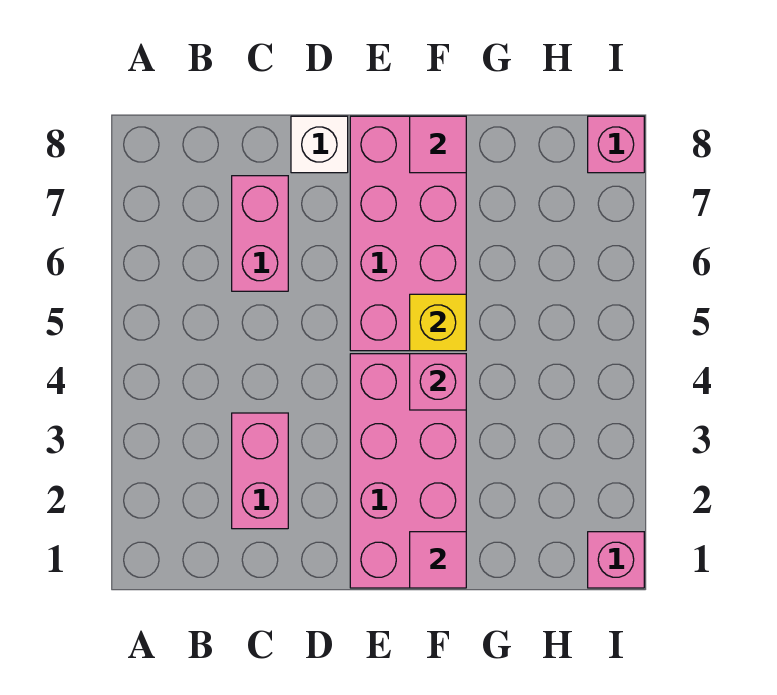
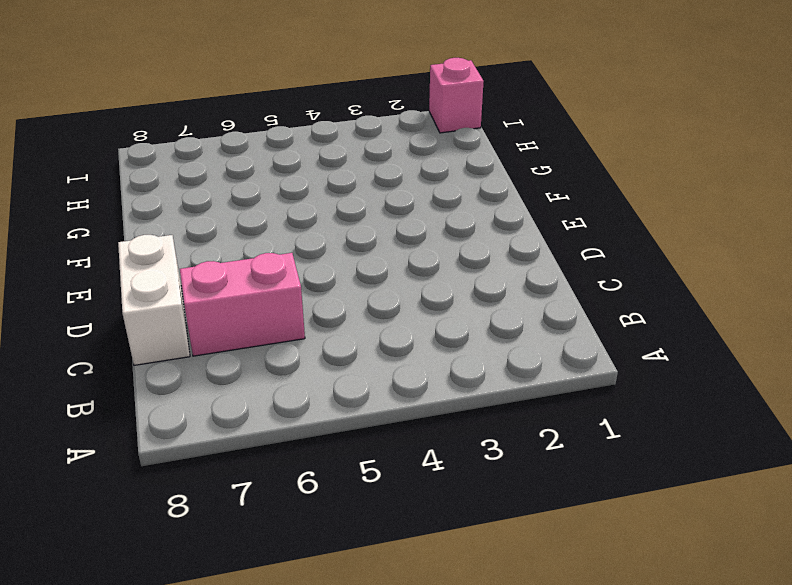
white 1x2 brick [118,235,190,365] -> white 1x1 brick [291,116,348,173]
none -> pink 1x2 brick [232,413,288,529]
none -> pink 2x4 brick [350,354,466,588]

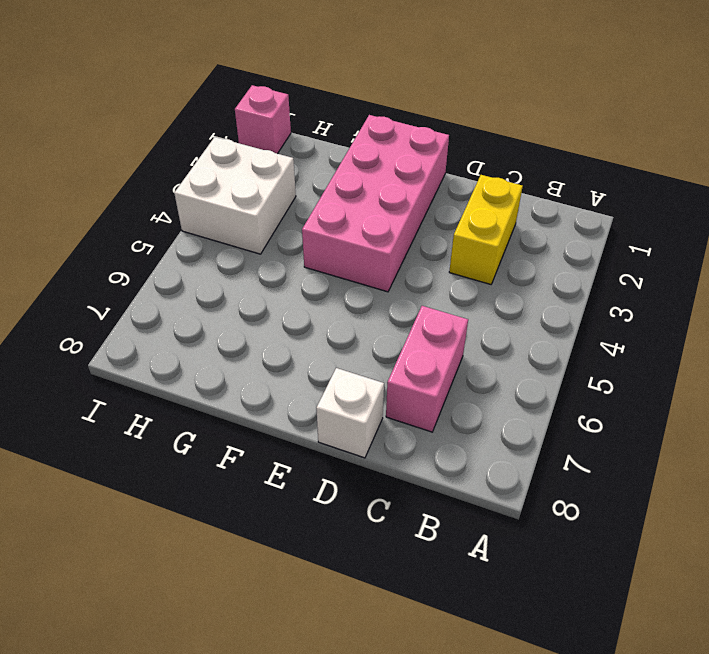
yellow 1x2 brick [449,175,523,284] -> pink 1x2 brick [232,413,288,529]
white 2x2 brick [174,137,296,254] -> none
none -> pink 2x4 brick [350,116,466,351]
none -> pink 1x1 brick [588,116,644,173]

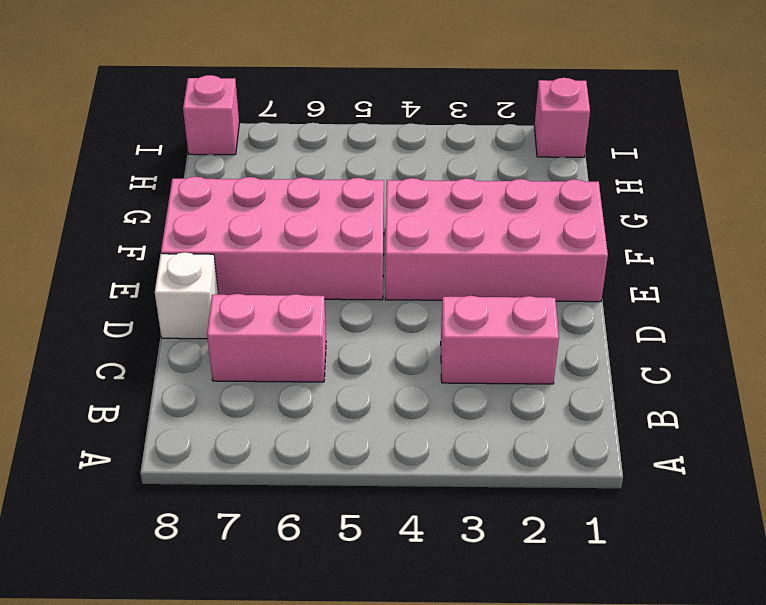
none -> pink 1x1 tile [410,532,466,588]
none -> pink 1x1 brick [410,354,466,410]

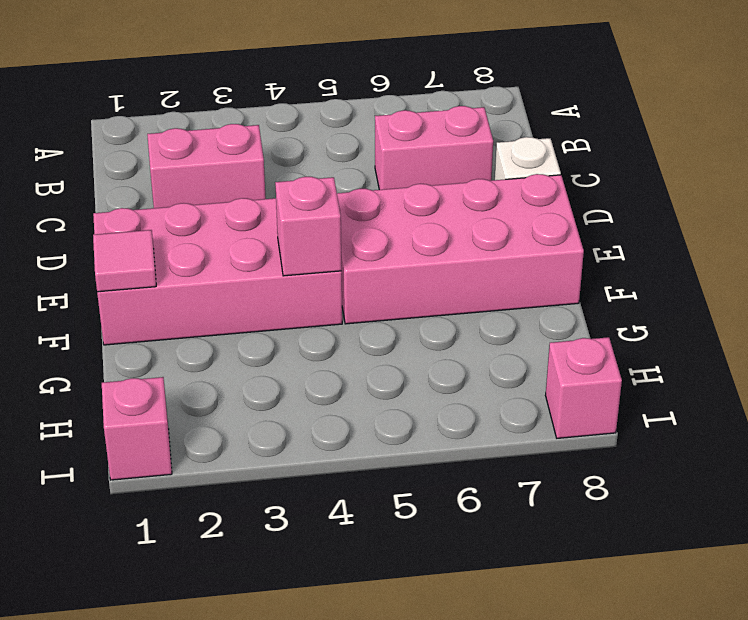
none -> yellow 1x1 brick [410,294,466,351]
none -> pink 1x1 tile [410,116,466,173]

